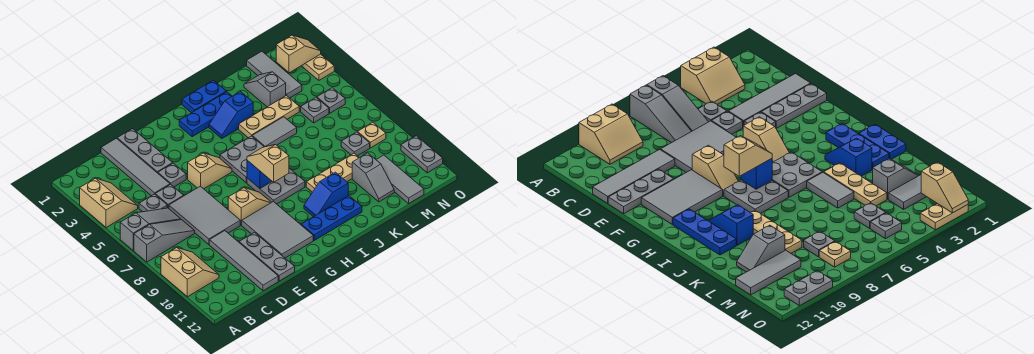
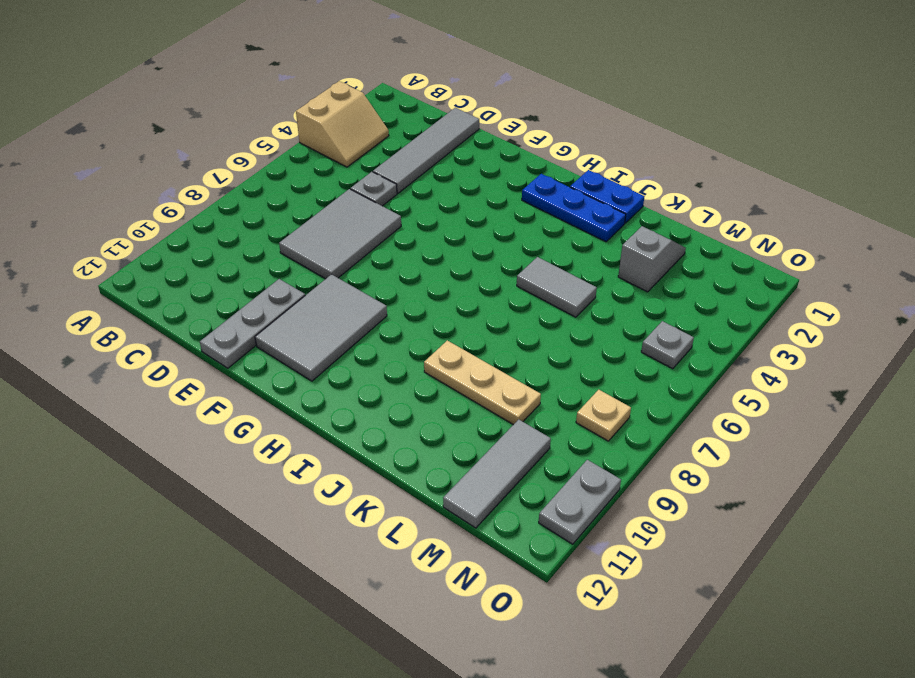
none -> grey 1x3 slope [120,208,181,250]
none -> grey 1x3 slope [134,220,195,262]
none -> tan 2x2 slope [161,248,219,297]
none -> grey 1x1 plate [139,194,167,212]

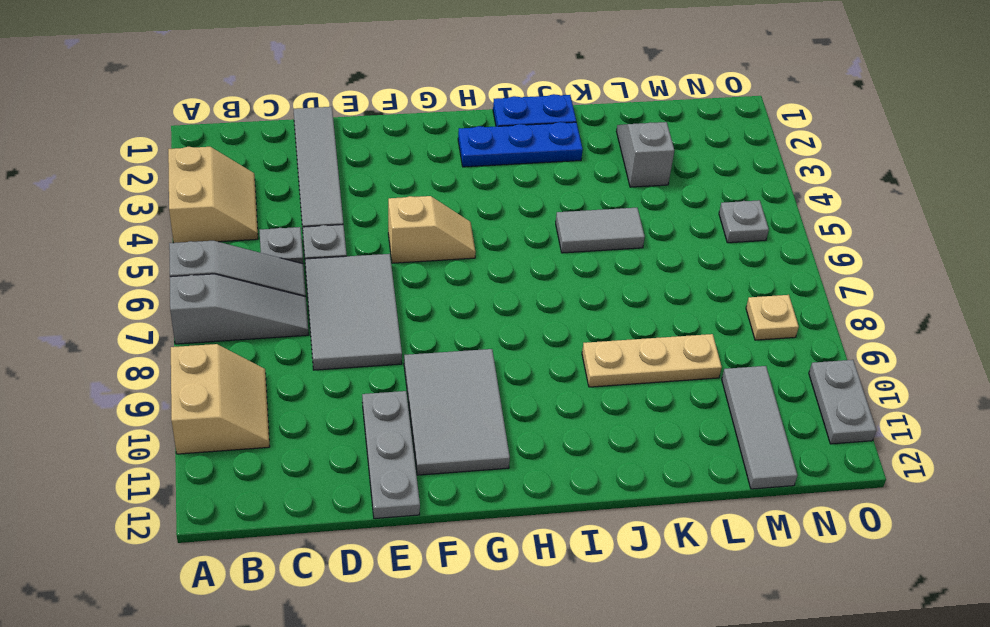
none -> grey 1x4 tile [209,231,278,291]
none -> grey 1x3 plate [117,129,173,173]
none -> grey 1x1 plate [158,163,186,187]
none -> tan 1x2 slope [228,188,271,225]

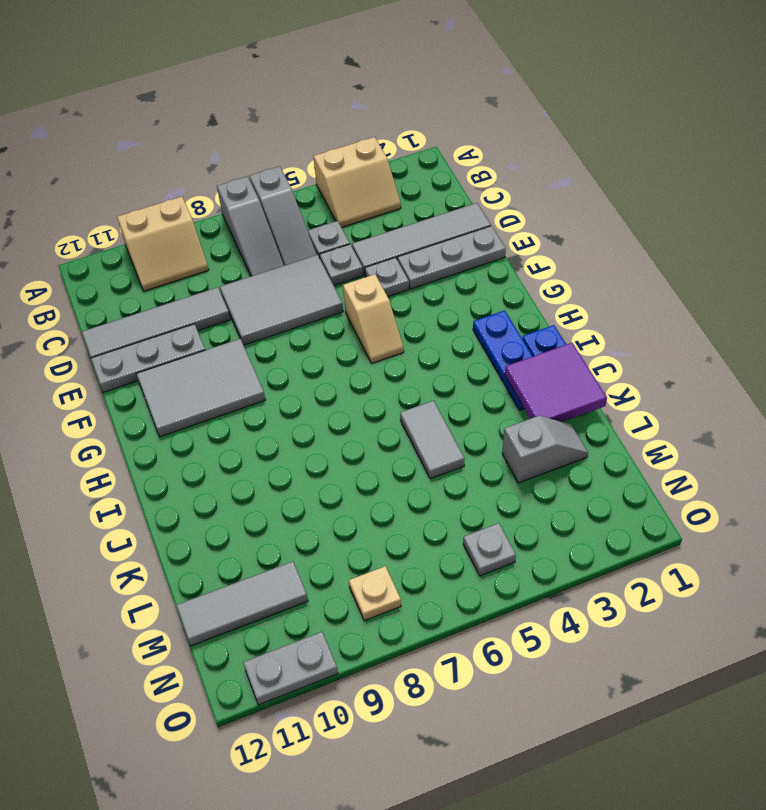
purple 2x2 tile [505,343,607,422] -> none
none -> tan 1x2 slope [228,188,271,225]
none -> grey 2x2 plate [220,136,264,183]
none -> grey 2x2 plate [247,168,305,204]
none -> blue 1x3 plate [301,196,362,240]

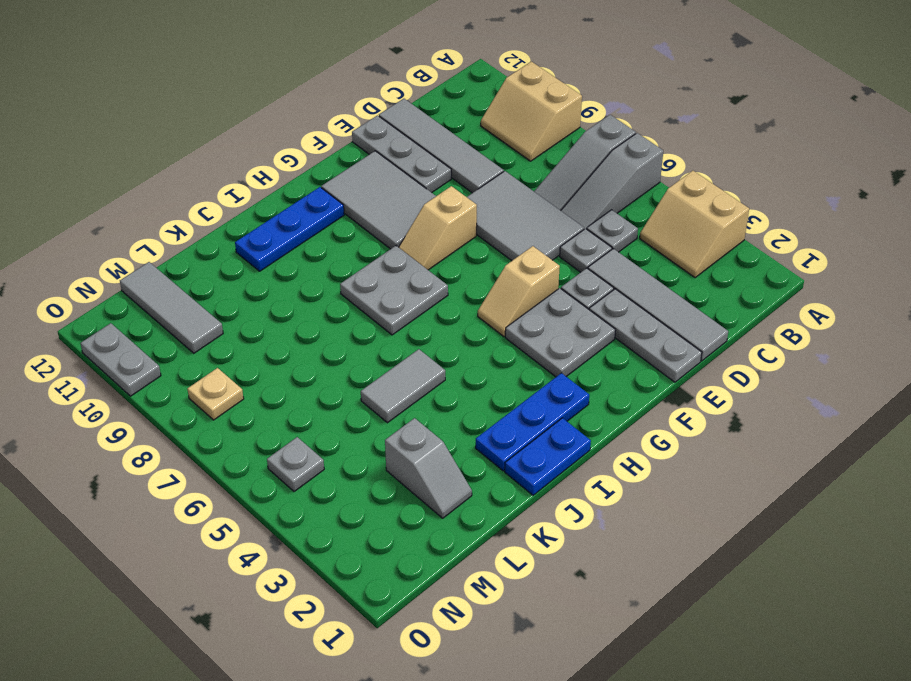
grey 2x2 plate [505,288,615,377] -> grey 2x2 plate moved to [220,136,264,183]
none -> blue 1x2 slope [209,92,253,138]
none -> blue 1x2 slope [304,172,348,217]
none -> tan 1x3 plate [239,95,299,138]
none -> tan 1x3 plate [306,153,359,192]

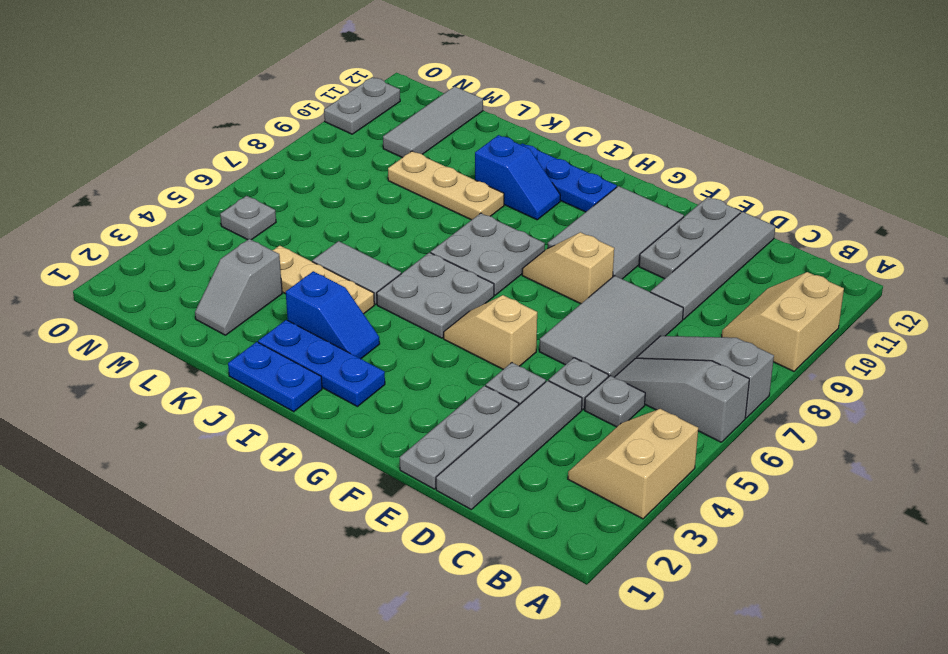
none -> grey 1x2 slope [352,153,394,202]
none -> grey 1x3 tile [247,51,302,98]
none -> grey 1x1 plate [301,98,329,123]
none -> grey 1x1 plate [341,132,370,156]

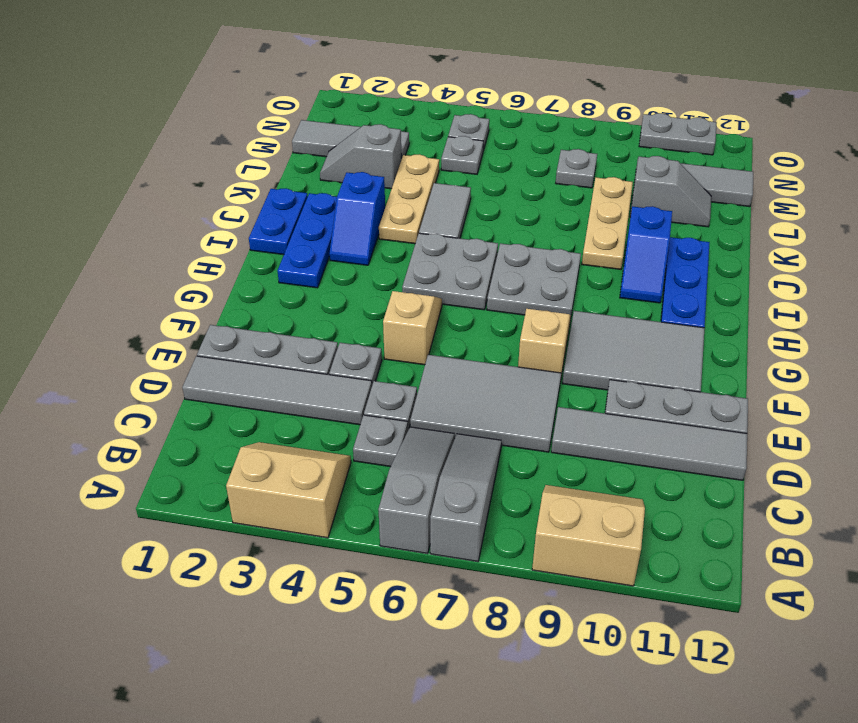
none -> tan 1x1 plate [358,122,386,148]
none -> tan 1x2 plate [302,54,334,80]
none -> blue 1x1 brick [247,160,272,188]
none -> tan 1x2 slope [276,35,321,73]

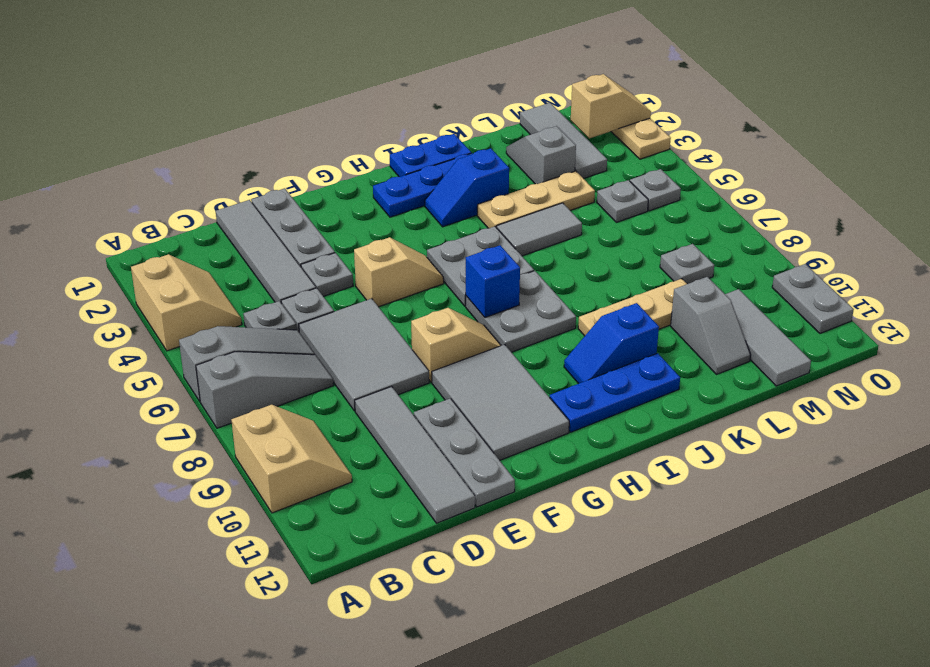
none -> tan 1x1 plate [358,122,386,148]
none -> tan 1x2 slope [247,145,289,183]

